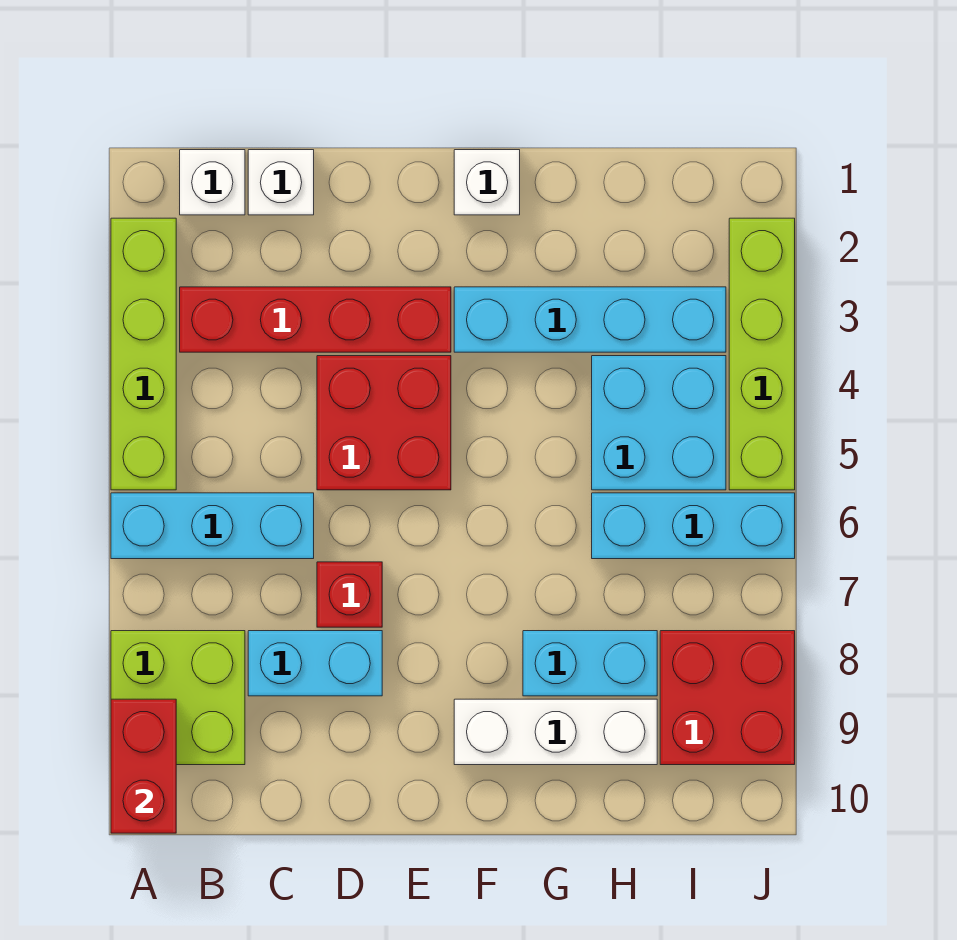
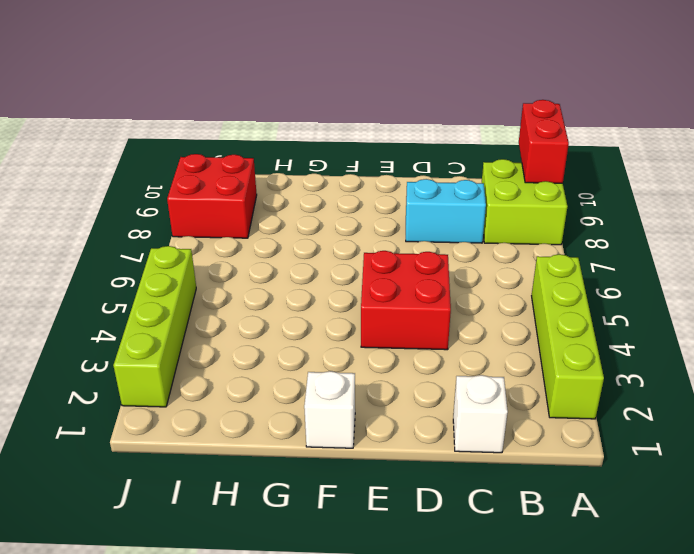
none -> cyan 1x3 brick [111,493,314,559]
none -> white 1x1 brick [180,150,245,215]
none -> red 1x4 brick [180,287,451,352]

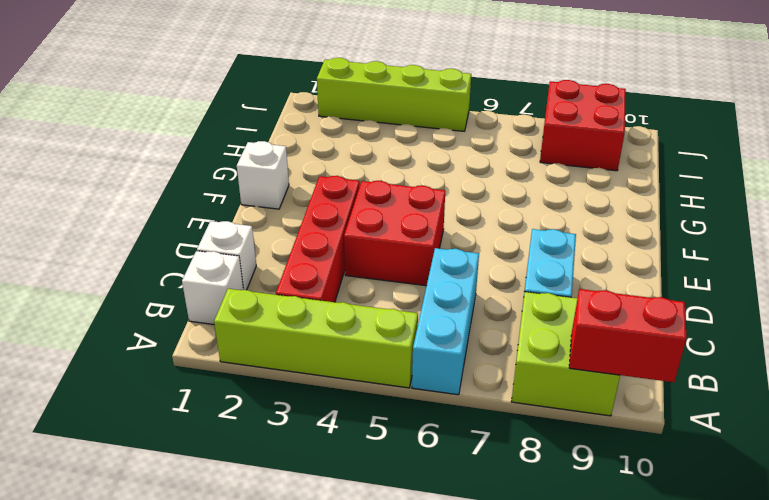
none -> red 1x1 brick [317,562,382,627]
none -> cyan 1x4 brick [454,287,726,352]
none -> white 1x3 brick [454,699,657,765]

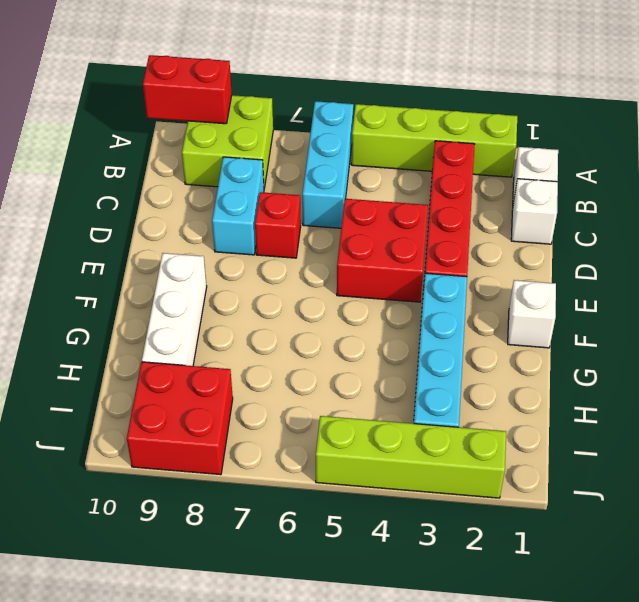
none -> cyan 1x2 brick [523,631,657,696]
none -> cyan 2x2 brick [592,356,726,490]
none -> cyan 1x3 brick [592,493,795,559]

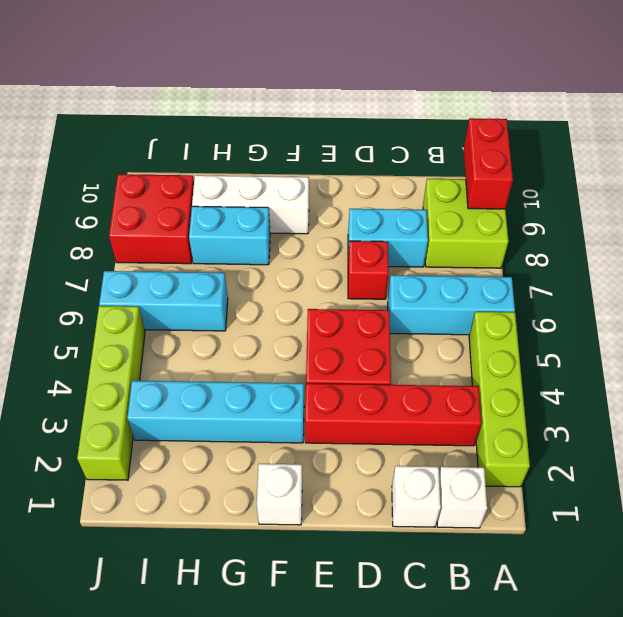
none -> cyan 2x2 brick [592,356,726,490]

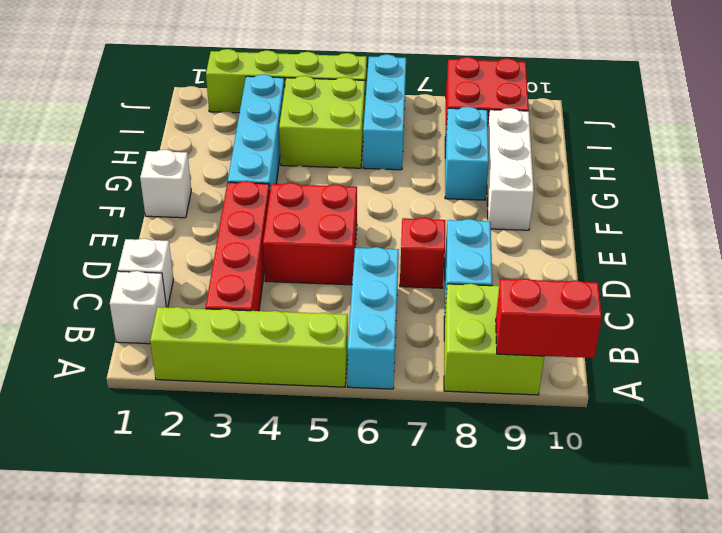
lime 2x2 brick [279,76,365,168] -> cyan 2x2 brick [592,356,726,490]

